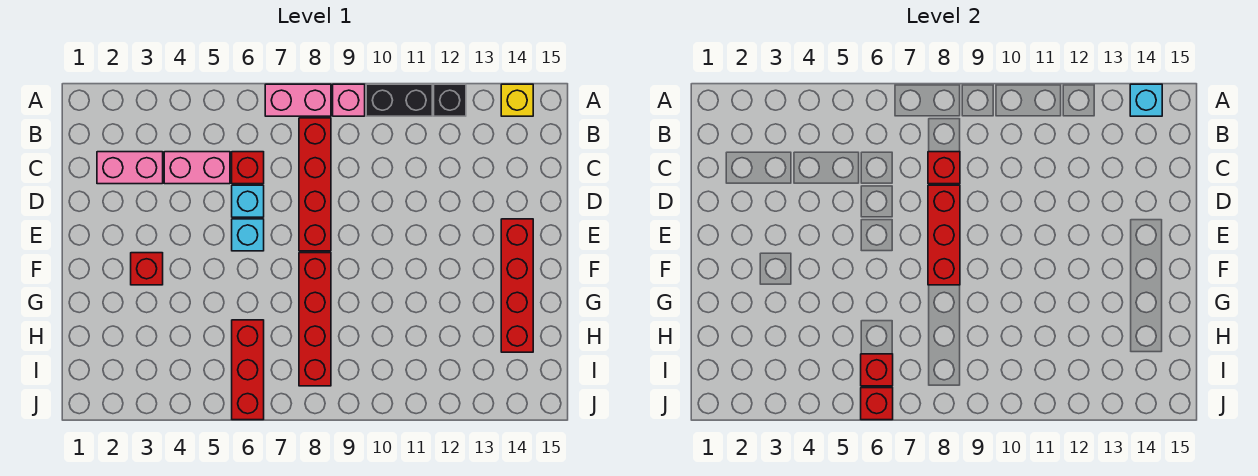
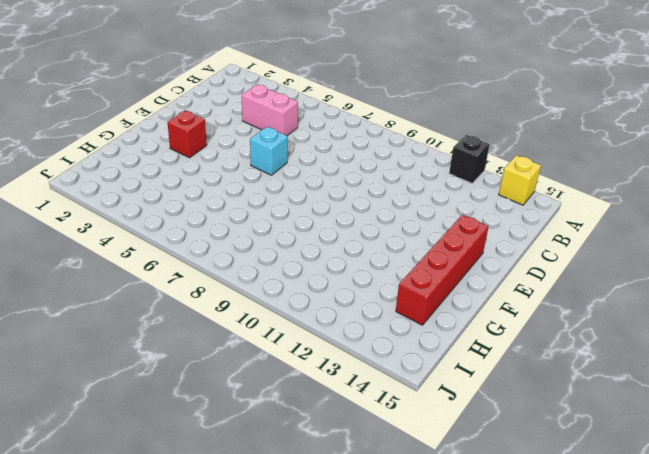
none -> pink 1x2 brick [265,84,331,116]
none -> pink 1x1 brick [333,84,365,116]
none -> black 1x2 brick [366,84,432,116]

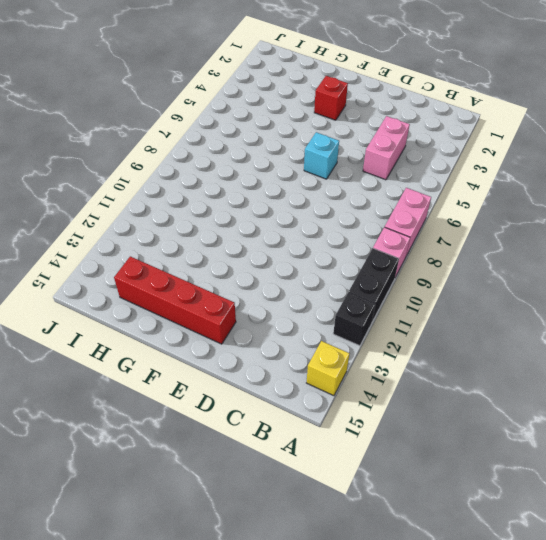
none -> red 1x4 brick [299,118,331,251]
none -> pink 1x2 brick [97,152,163,184]
none -> red 1x1 brick [232,152,264,184]

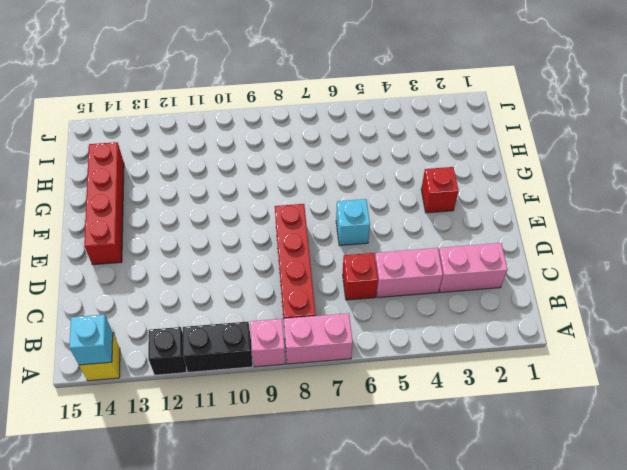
none -> cyan 1x1 brick [232,185,264,217]
none -> red 1x4 brick [299,253,331,386]
none -> red 1x3 brick [232,320,264,420]

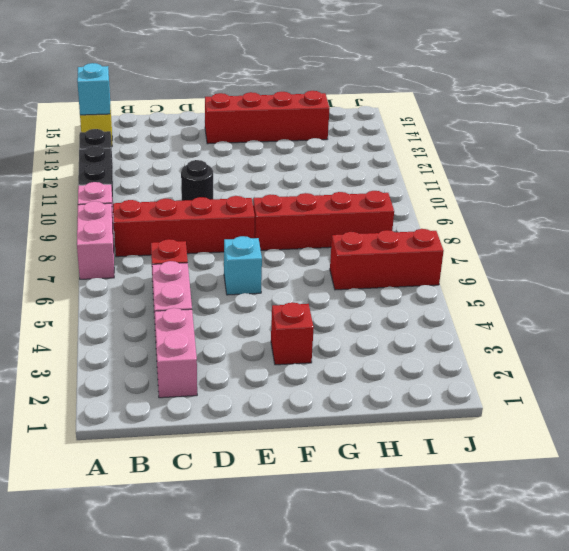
black 1x1 round brick [181,160,213,201] -> none
none -> cyan 1x1 brick [232,185,264,217]
none -> red 1x1 brick [928,152,960,184]
none -> red 1x3 brick [928,185,960,285]

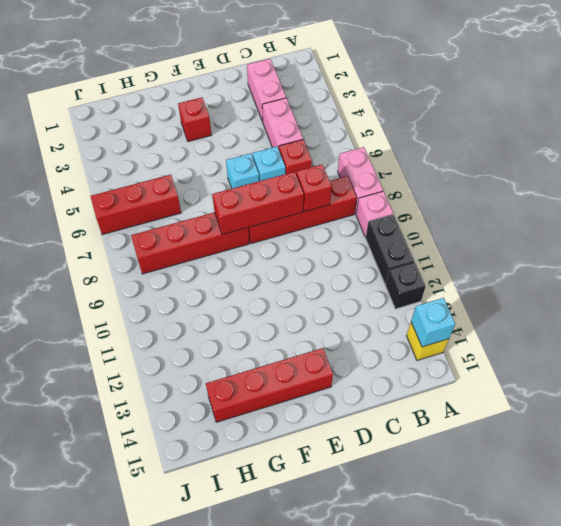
none -> red 1x1 brick [861,354,893,386]
none -> red 1x1 brick [861,388,893,420]

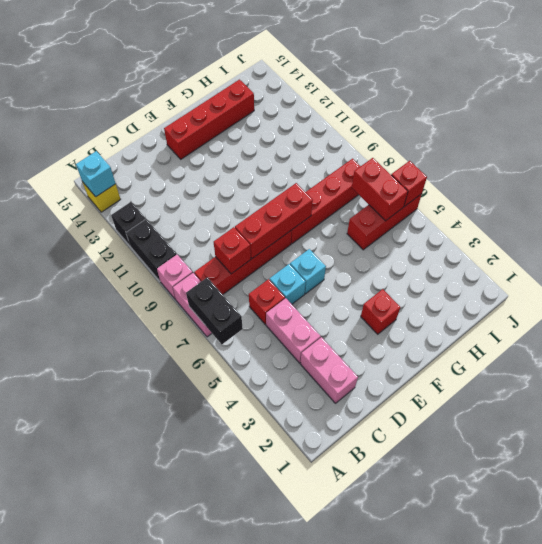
black 1x2 brick [186,277,243,344] -> none
red 1x2 brick [352,158,408,221] -> red 1x1 brick [861,354,893,386]

